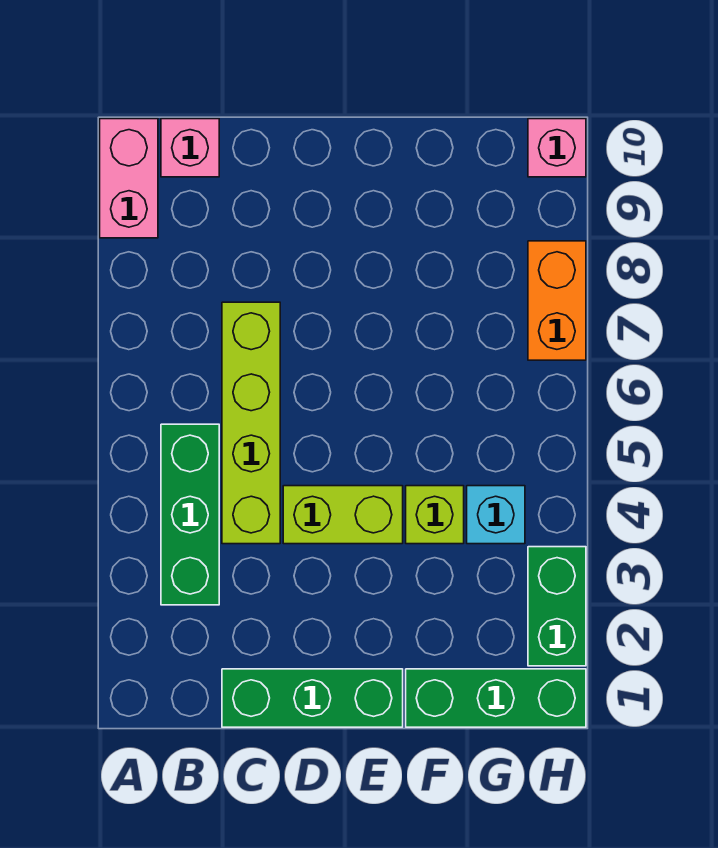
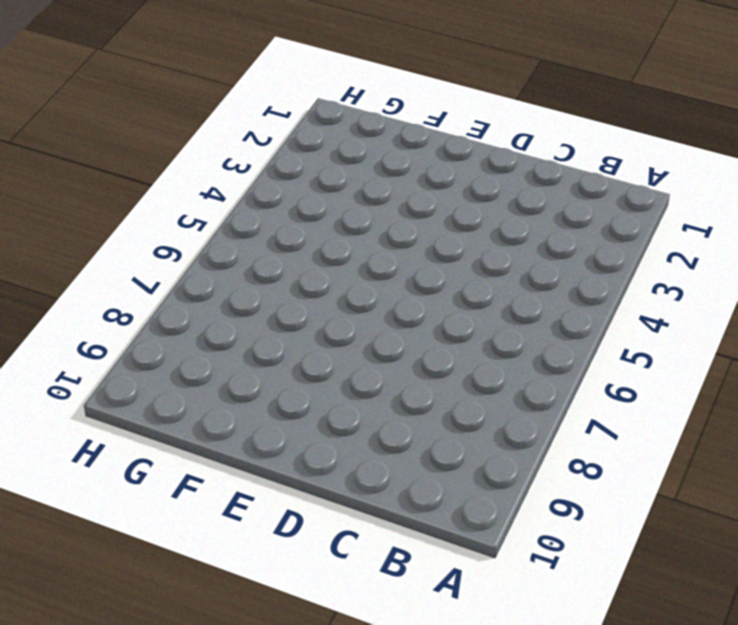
none -> pink 1x2 brick [100,119,158,238]
none -> green 1x3 brick [161,424,219,605]
none -> pink 1x1 brick [161,119,219,177]

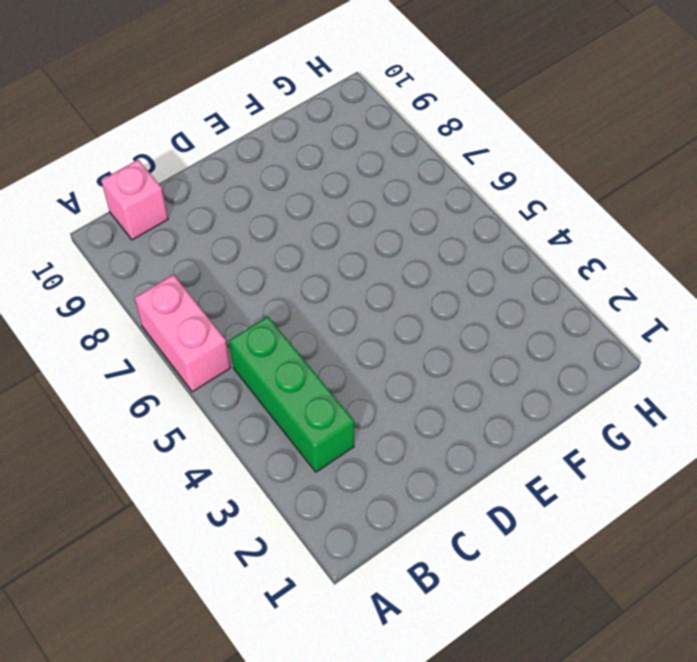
pink 1x2 brick [135,274,230,392] -> pink 1x2 brick moved to [100,119,158,238]
none -> green 1x3 brick [222,669,403,727]
none -> lime 1x4 brick [222,302,280,544]
none -> lime 1x2 brick [283,486,403,544]

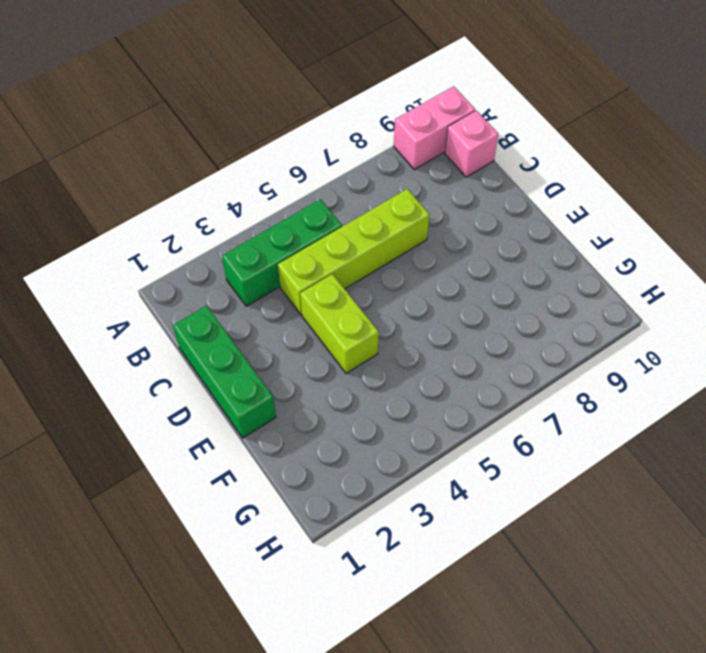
none -> green 1x3 brick [406,669,586,727]
none -> lime 1x1 brick [406,486,464,544]
none -> cyan 1x1 brick [467,486,525,544]

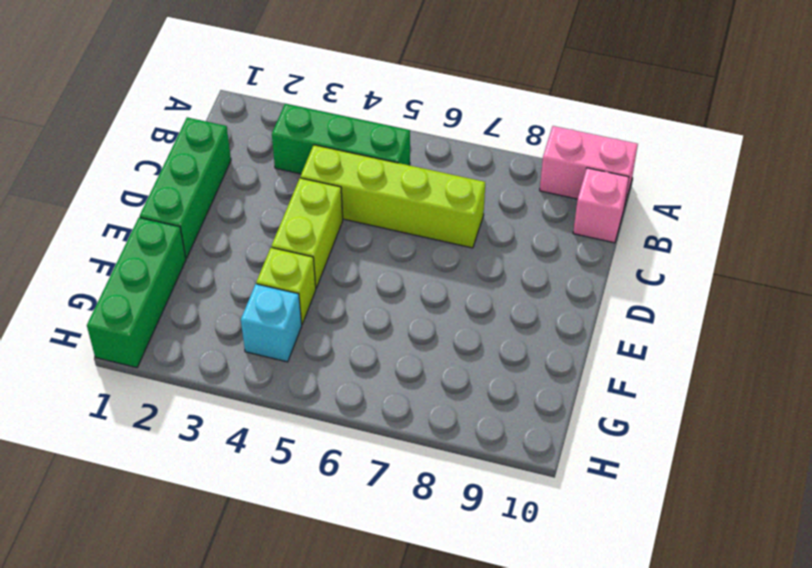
none -> green 1x2 brick [528,547,586,666]
none -> orange 1x2 brick [528,241,586,360]
none -> pink 1x1 brick [528,119,586,177]

